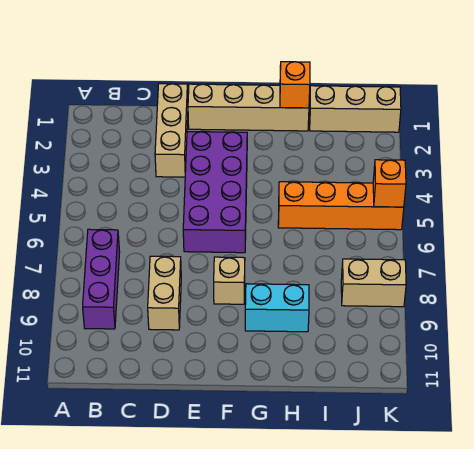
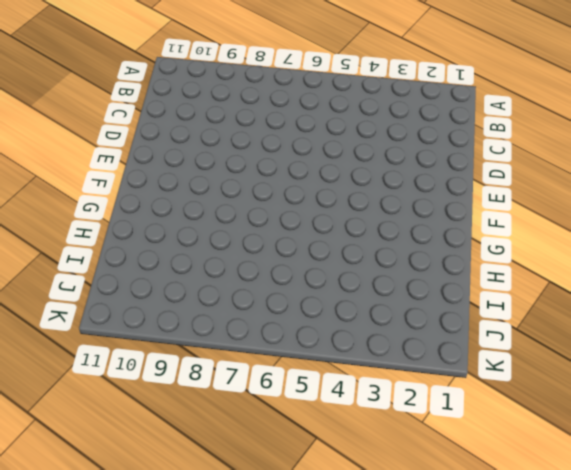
none -> purple 1x3 brick [83,229,120,329]
none -> tan 1x3 brick [155,84,188,177]
none -> tan 1x2 brick [148,256,181,330]

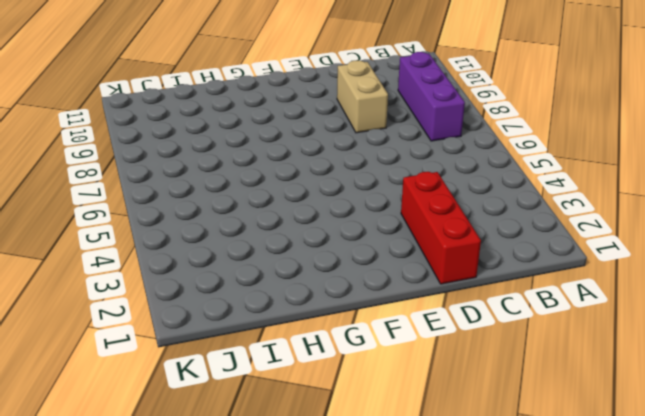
red 1x3 brick [401,172,481,284] -> tan 1x3 brick [155,84,188,177]
none -> tan 1x4 brick [188,84,309,131]
none -> purple 2x4 brick [183,132,247,253]
none -> tan 1x1 brick [214,257,245,304]

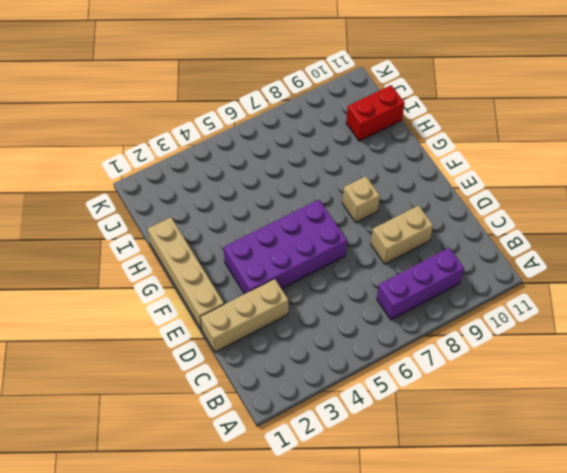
red 1x2 brick [346,85,405,141] -> none
none -> cyan 1x2 brick [245,284,309,332]
none -> orange 1x4 brick [278,182,404,230]
none -> tan 1x3 brick [310,86,401,132]

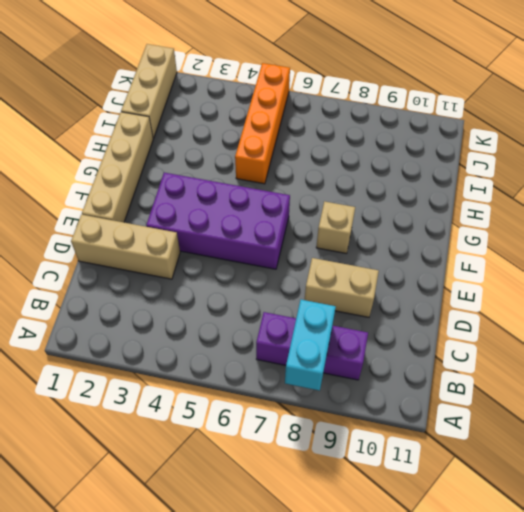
cyan 1x2 brick [285,300,336,391] -> cyan 1x2 brick moved to [245,284,309,332]
none -> tan 1x2 brick [341,259,406,307]
none -> orange 1x1 brick [280,62,310,108]
none -> orange 1x1 brick [373,160,406,207]

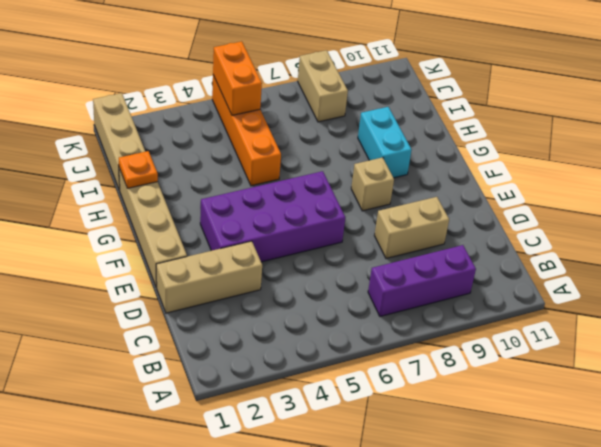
orange 1x1 plate [118,151,158,188] -> orange 1x1 brick [280,62,310,108]
orange 1x2 brick [213,41,262,115] -> orange 1x1 brick [373,160,406,207]

